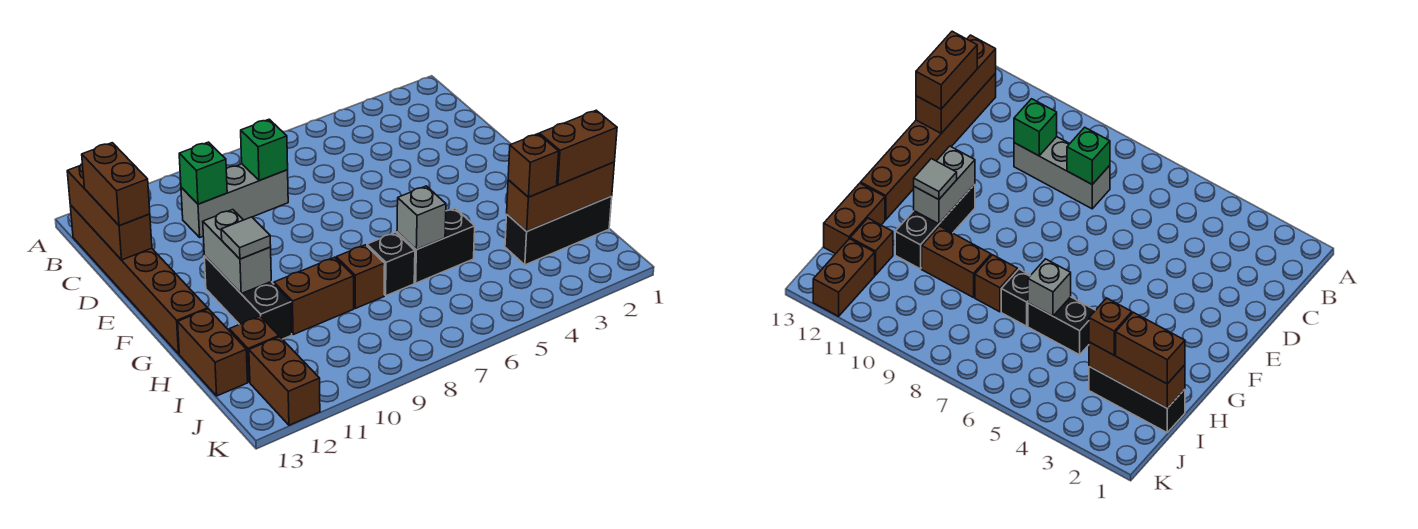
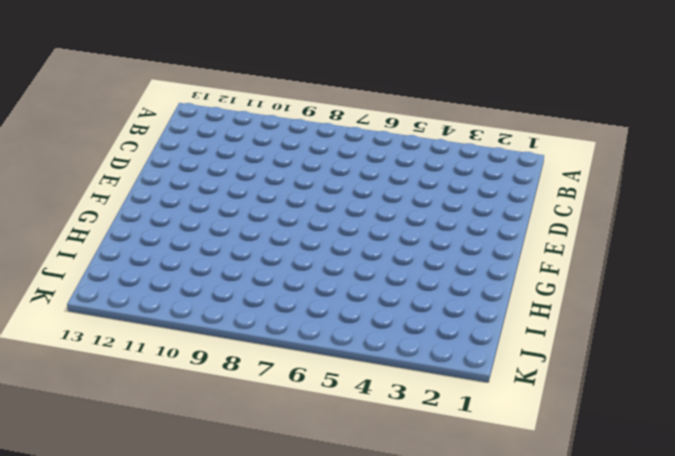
none -> brown 1x6 brick [70,205,208,354]
none -> grey 1x3 brick [181,164,288,237]
none -> black 1x3 brick [204,256,292,339]

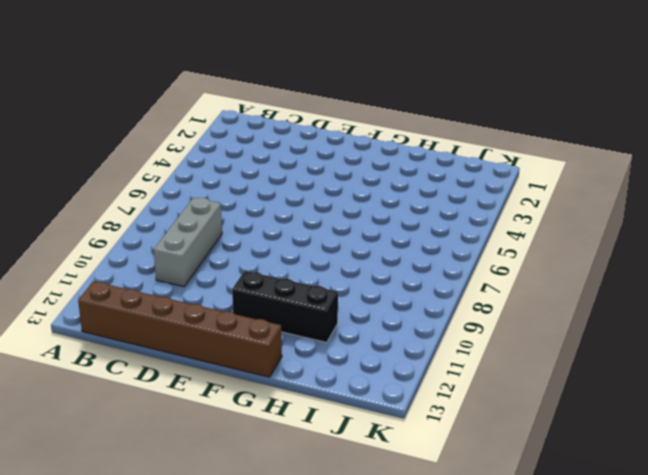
none -> black 1x2 brick [397,208,475,283]
none -> black 1x1 brick [367,232,415,296]
none -> brown 1x1 brick [336,245,385,308]

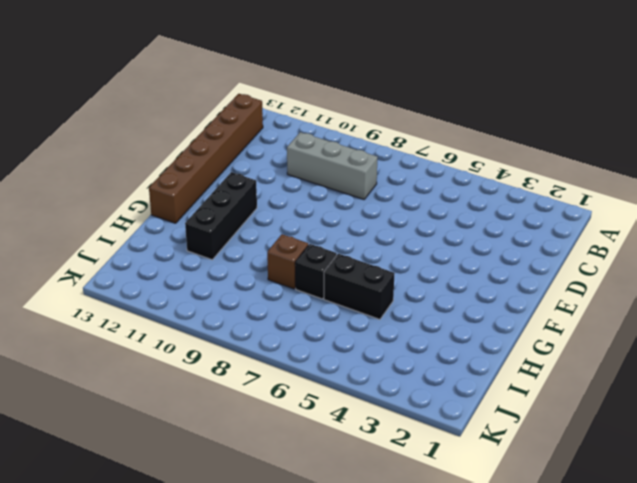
none -> brown 1x2 brick [274,257,354,334]
none -> brown 1x2 brick [178,309,248,396]
none -> black 1x3 brick [505,196,612,265]

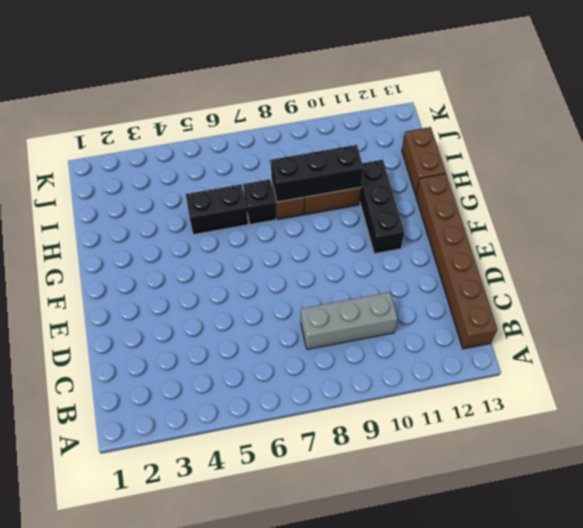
black 1x3 brick [271,145,364,202] -> black 1x3 brick moved to [505,196,612,265]
none -> brown 1x1 brick [229,316,279,382]
none -> brown 1x2 brick [249,337,320,425]
none -> brown 1x3 brick [67,164,152,260]

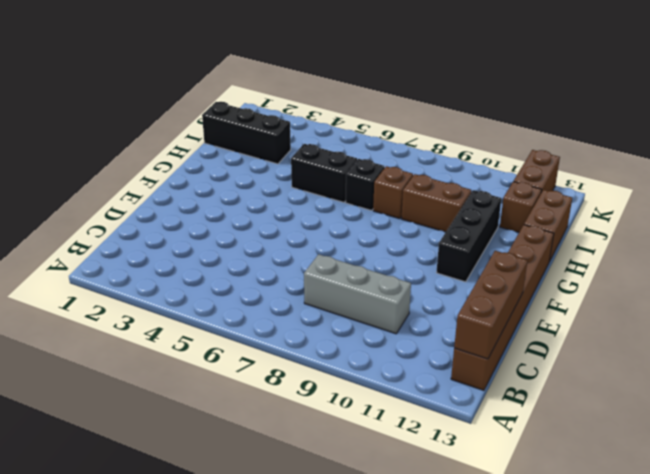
none -> green 1x1 brick [241,119,288,181]
none -> green 1x1 brick [179,142,227,204]
none -> grey 1x2 brick [203,210,271,294]

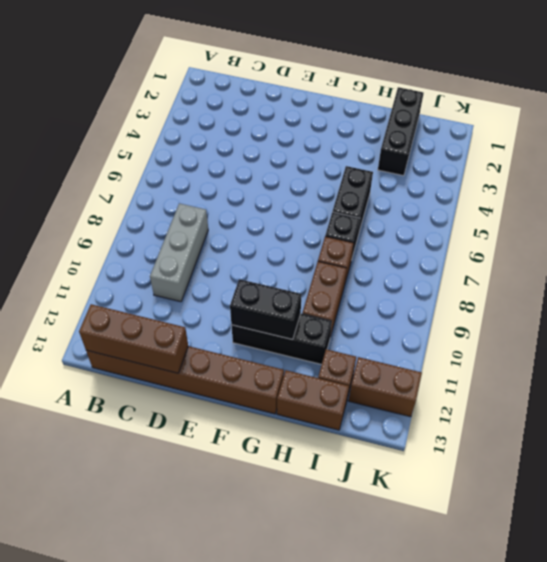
black 1x2 brick [230,279,302,340] -> grey 1x2 brick [203,210,271,294]
none -> green 1x1 brick [241,119,288,181]
none -> green 1x1 brick [179,142,227,204]
none -> grey 1x1 brick [397,186,446,250]

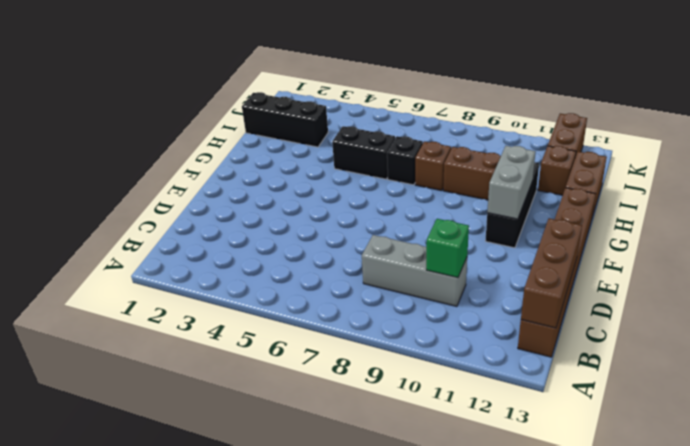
none -> green 1x1 brick [241,119,288,181]
none -> grey 1x1 brick [397,186,446,250]
none -> brown 1x3 brick [507,162,614,231]

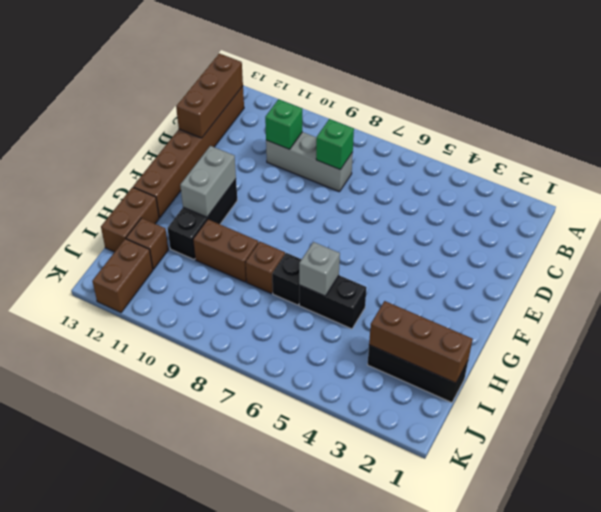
none -> brown 1x2 brick [82,143,150,226]
none -> grey 1x1 tile [221,217,271,259]
none -> brown 1x2 brick [539,110,617,185]

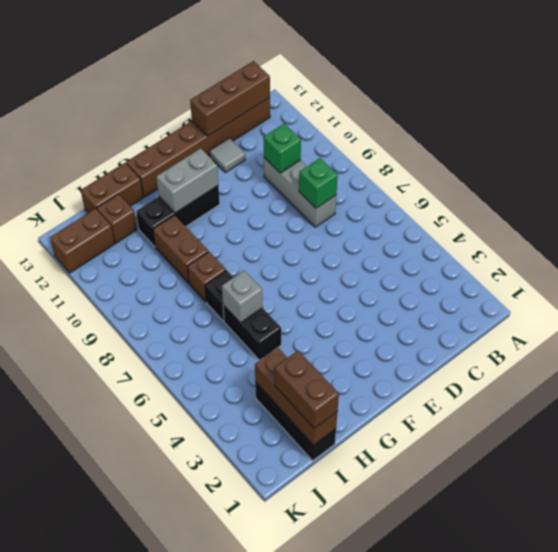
grey 1x1 tile [209,138,245,173] -> grey 1x1 tile moved to [221,217,271,259]
none -> brown 1x2 brick [82,143,150,226]
none -> brown 1x1 brick [508,134,559,197]

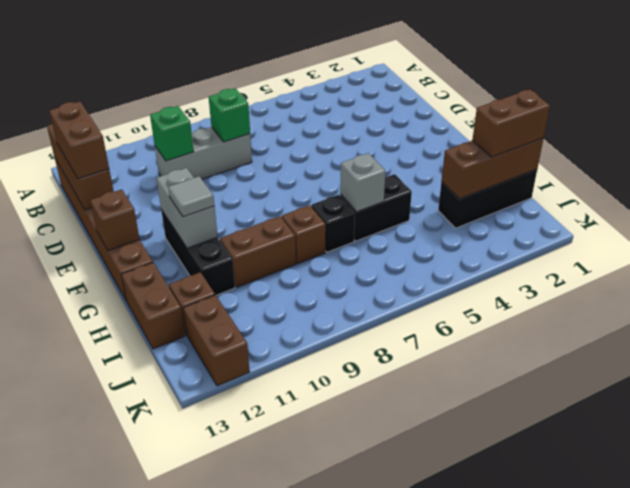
brown 1x1 brick [90,189,140,251] -> brown 1x1 brick moved to [508,134,559,197]

